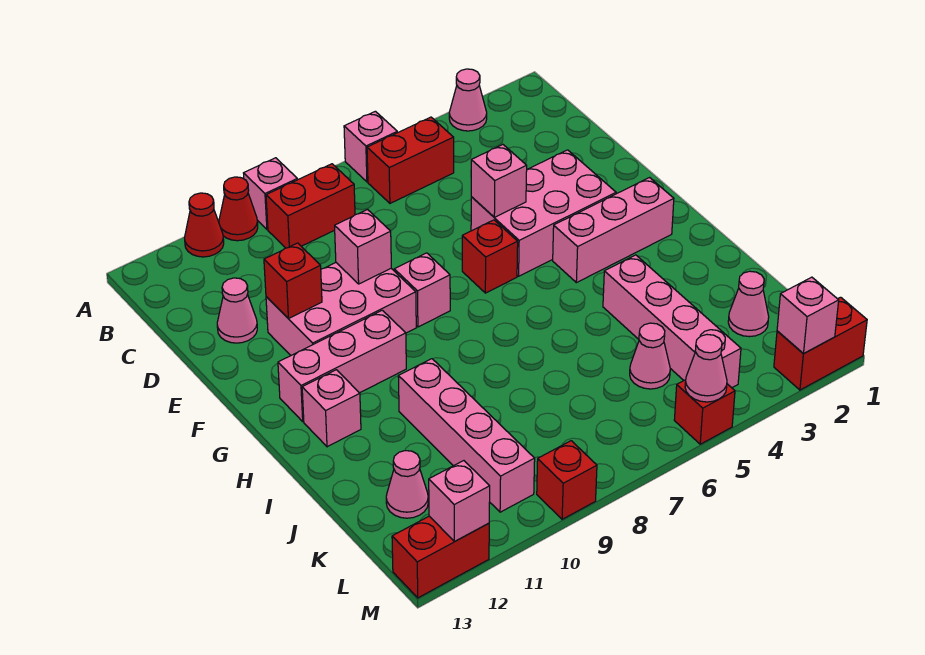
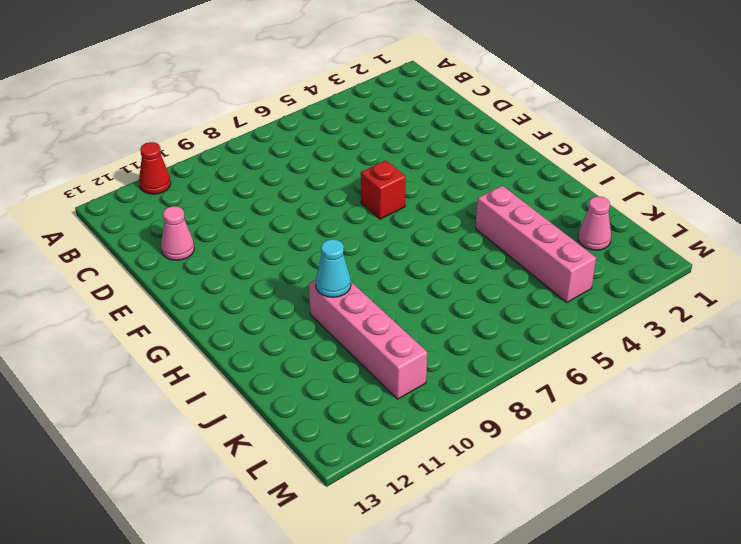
cyan 1x1 cone [316,239,351,297] -> none
none -> pink 1x1 cone [449,69,487,131]
none -> pink 1x1 brick [344,111,397,182]
none -> pink 1x1 brick [244,158,297,229]
none -> red 1x1 cone [219,177,258,241]

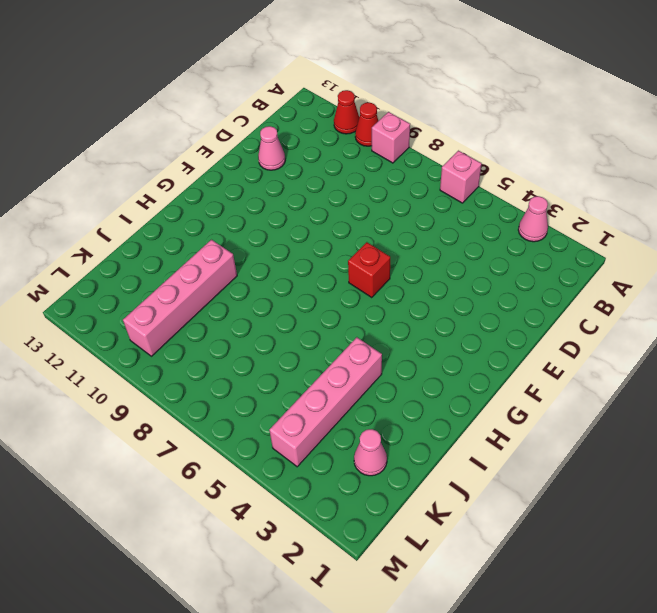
none -> red 1x2 brick [367,117,454,203]
none -> red 1x2 brick [266,164,355,248]
none -> pink 2x3 brick [471,150,616,276]
none -> pink 2x3 brick [266,263,416,355]

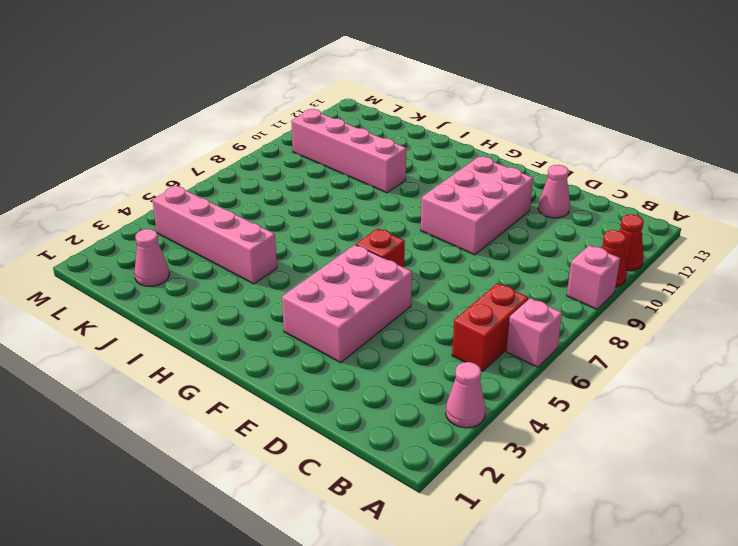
none -> red 1x2 brick [266,164,355,248]
none -> pink 1x1 brick [394,253,450,327]
none -> pink 1x3 brick [553,178,674,283]
none -> pink 1x3 brick [278,310,406,421]

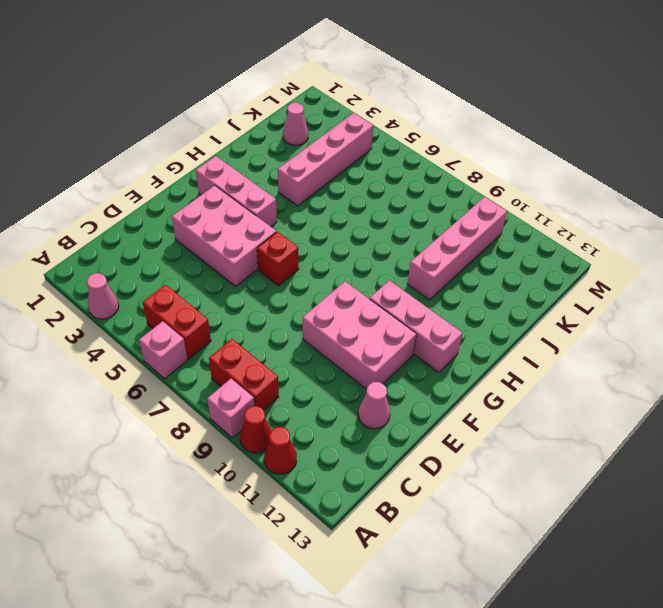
none -> pink 1x1 brick [394,253,450,327]
none -> pink 1x1 brick [302,370,361,447]
none -> pink 1x1 cone [630,323,670,389]
none -> pink 1x1 cone [386,451,428,518]

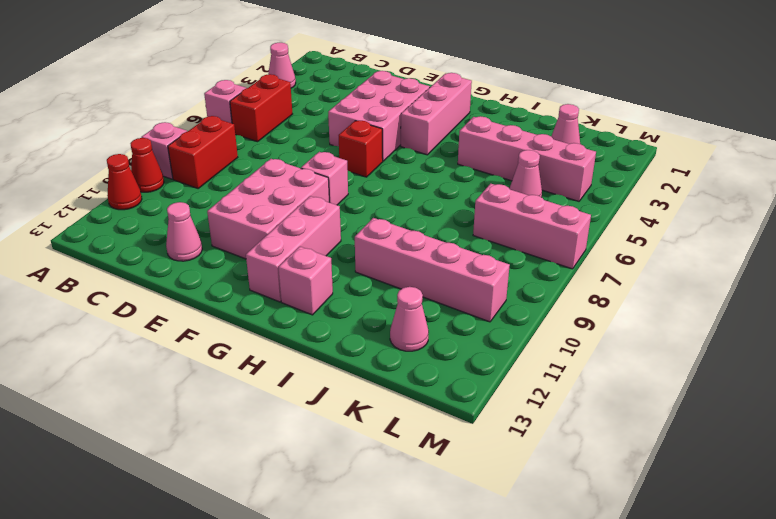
pink 1x3 brick [473,184,591,269] -> none
none -> red 1x2 brick [774,297,867,390]
none -> red 1x1 brick [674,380,735,444]
none -> red 1x1 brick [537,441,597,519]
none -> red 1x2 brick [392,516,489,598]

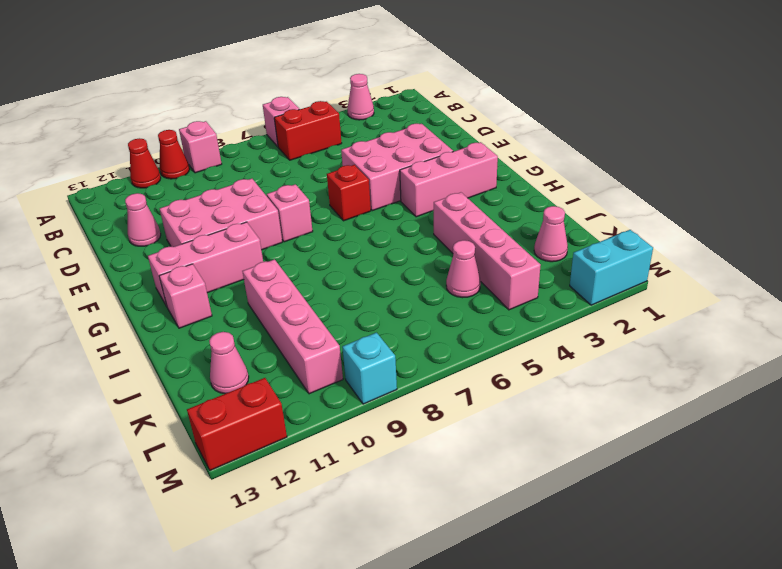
cyan 1x2 brick [570,230,653,305] -> red 1x2 brick [774,297,867,390]
cyan 1x1 brick [342,333,397,404] -> red 1x1 brick [537,441,597,519]
none -> red 1x2 brick [266,164,355,248]
none -> red 1x1 brick [674,380,735,444]
none -> pink 1x1 brick [471,145,527,217]
none -> pink 1x1 brick [335,210,391,284]

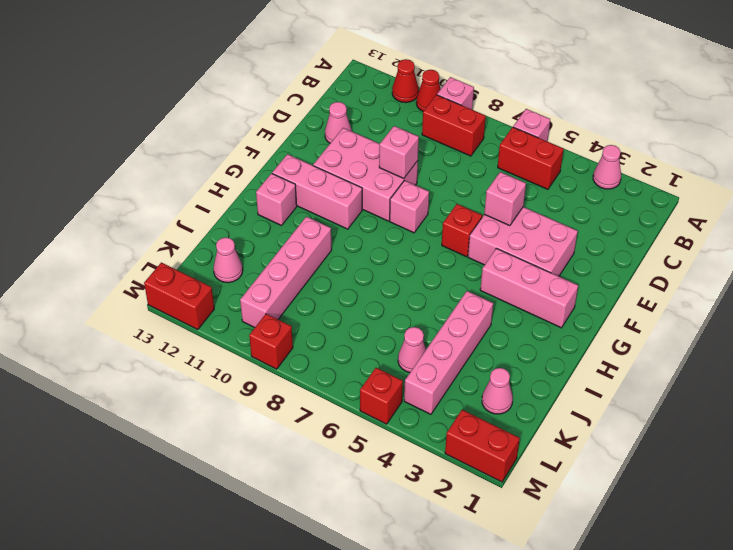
none -> red 1x1 brick [264,243,322,319]
none -> pink 1x1 brick [777,277,839,354]
none -> pink 1x1 cone [685,335,727,402]
none -> pink 1x1 brick [429,461,490,541]

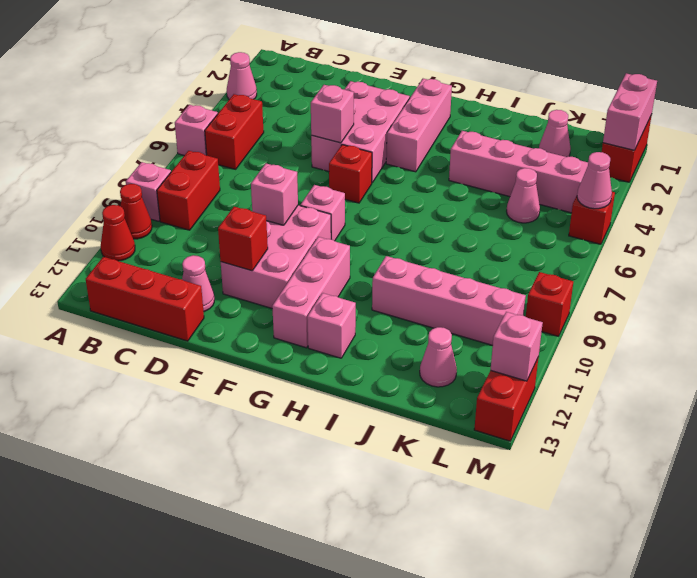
red 1x3 brick [86,257,204,341] -> none
pink 1x2 brick [603,73,657,150] -> pink 1x1 brick [777,277,839,354]

